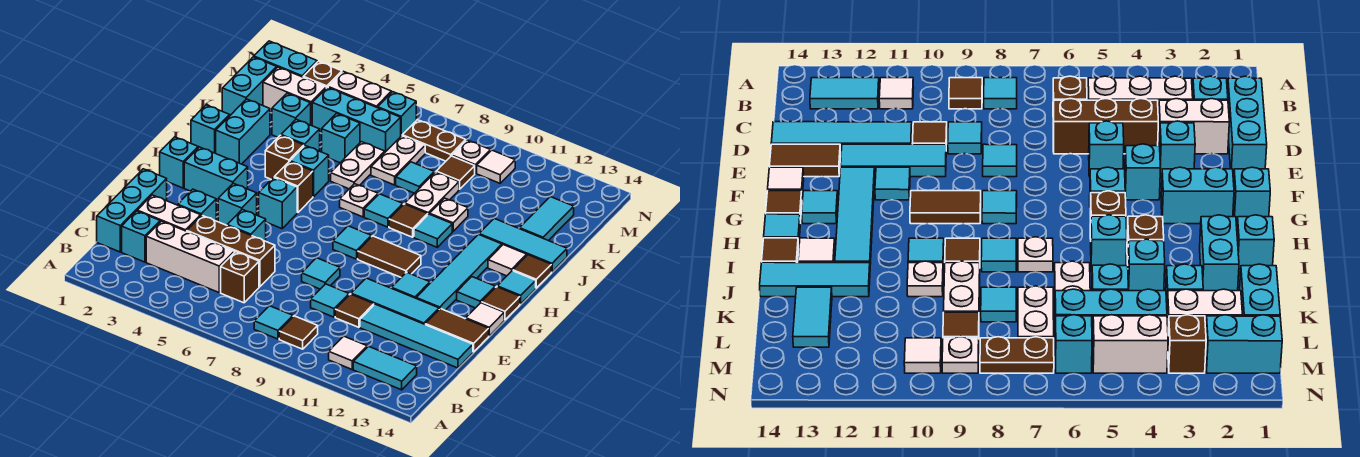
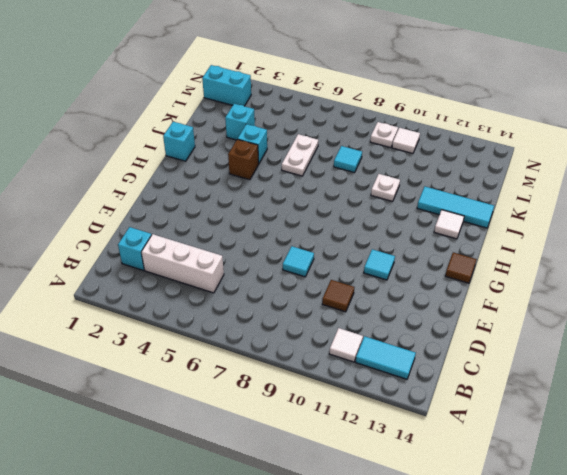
none -> cyan 1x1 tile [254,306,293,339]
none -> brown 1x1 tile [279,316,318,349]
none -> cyan 1x3 brick [97,169,167,252]
none -> brown 1x1 brick [221,252,259,303]

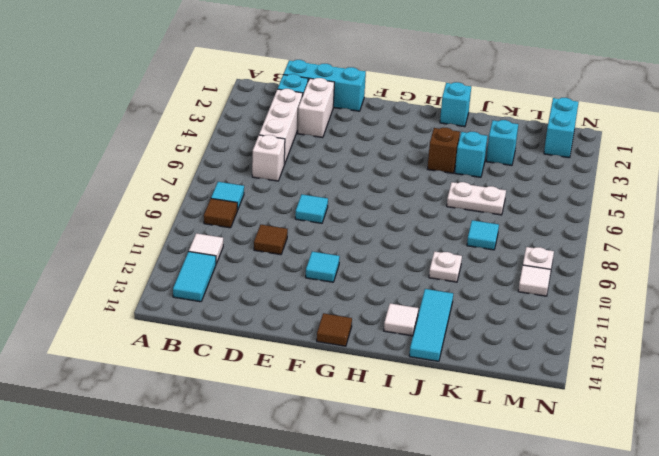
white 1x1 brick [252,135,285,181] -> brown 1x1 brick [221,252,259,303]
none -> brown 1x3 brick [187,215,275,287]
none -> cyan 1x1 tile [311,284,349,317]
none -> cyan 1x4 tile [360,304,473,368]
none -> cyan 1x1 brick [178,189,216,221]

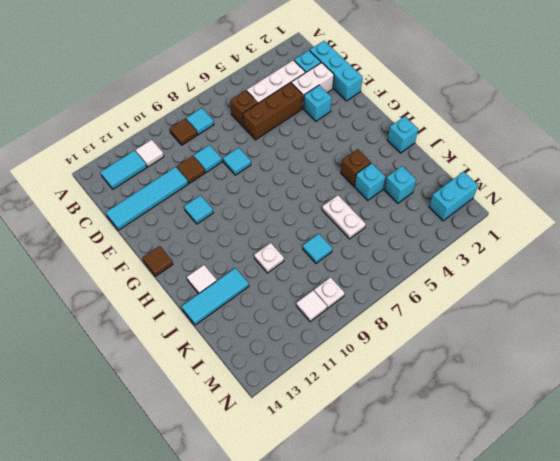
none -> cyan 1x1 brick [227,209,266,241]
none -> cyan 1x3 tile [351,278,439,324]
none -> brown 1x2 tile [425,309,489,352]
none -> cyan 1x1 brick [218,183,257,225]

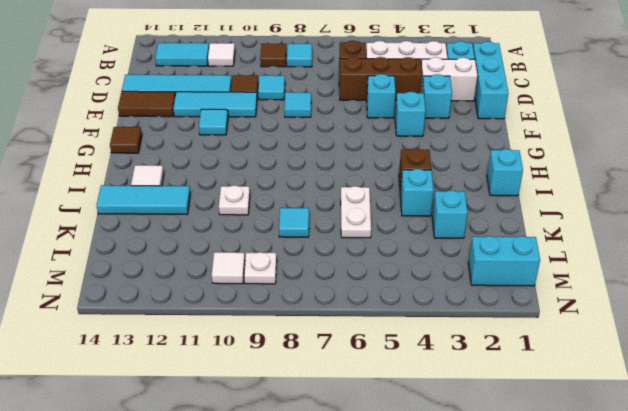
none -> cyan 1x4 tile [416,235,502,310]
none -> white 1x1 tile [466,303,504,336]
none -> cyan 1x1 brick [160,137,198,188]
none -> cyan 1x2 brick [184,147,248,202]

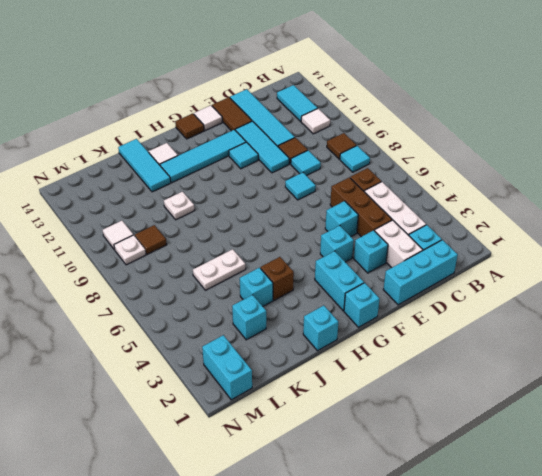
none -> cyan 1x1 brick [259,178,297,229]
none -> cyan 1x1 tile [333,226,371,259]
none -> brown 1x2 tile [358,236,421,277]
none -> cyan 1x1 tile [457,277,495,308]

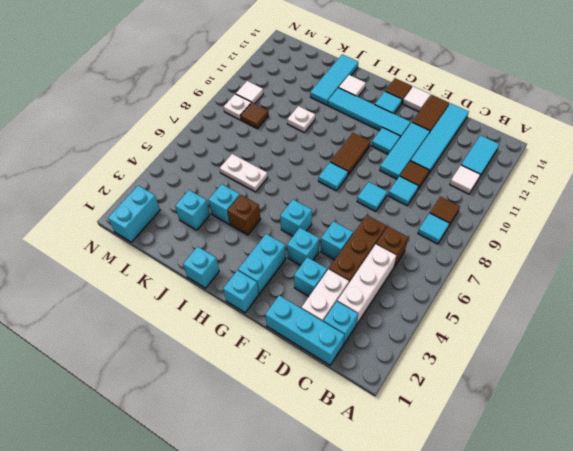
none -> brown 1x1 brick [274,162,313,213]
none -> cyan 1x1 tile [497,271,536,304]
none -> cyan 1x2 brick [216,99,270,164]
none -> cyan 1x1 brick [290,146,329,197]

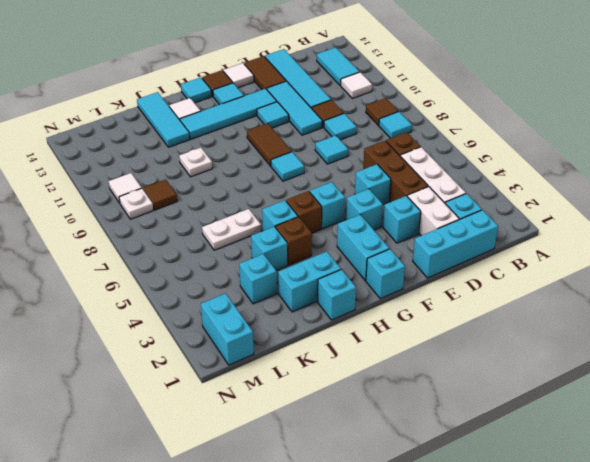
none -> white 1x1 plate [340,184,378,217]
none -> cyan 1x1 tile [364,194,403,227]
none -> brown 1x1 tile [389,204,428,237]
none -> cyan 1x1 tile [414,214,452,247]

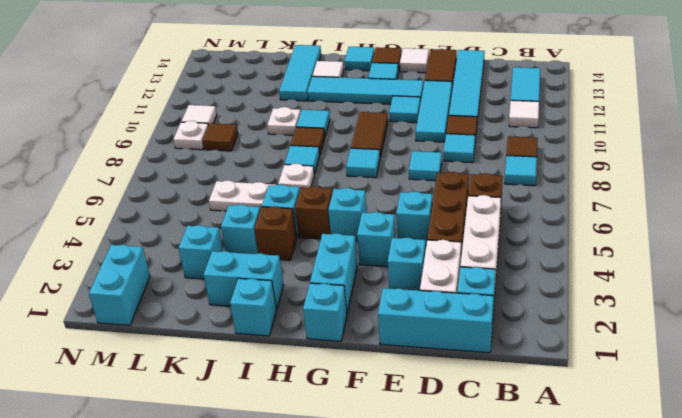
none -> brown 1x1 tile [513,255,551,288]
none -> white 1x2 plate [405,172,459,214]
none -> cyan 1x2 brick [222,57,277,115]
none -> cyan 1x1 brick [322,114,360,163]

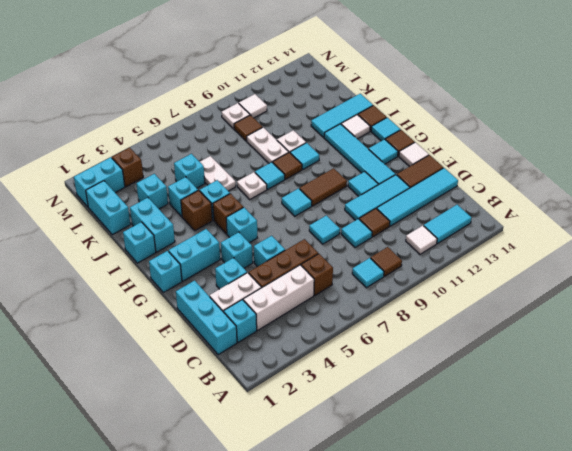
none -> white 1x2 plate [371,136,425,185]
none -> cyan 1x1 tile [396,162,434,193]
none -> cyan 1x2 tile [520,197,574,241]
none -> white 1x2 brick [263,67,326,126]

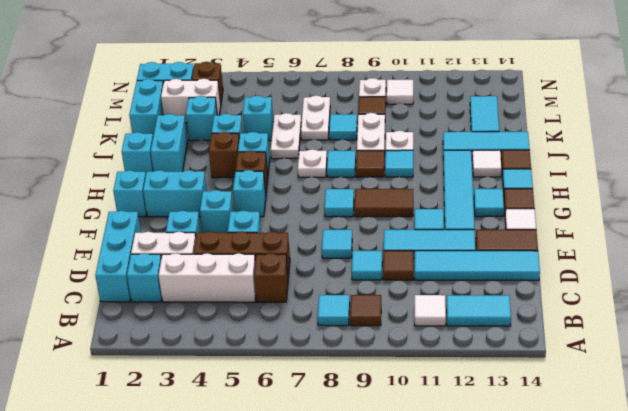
none -> cyan 1x3 brick [312,87,401,152]
none -> white 1x2 brick [328,71,391,108]
none -> cyan 1x1 brick [378,92,416,136]
none -> brown 1x2 plate [402,120,466,161]

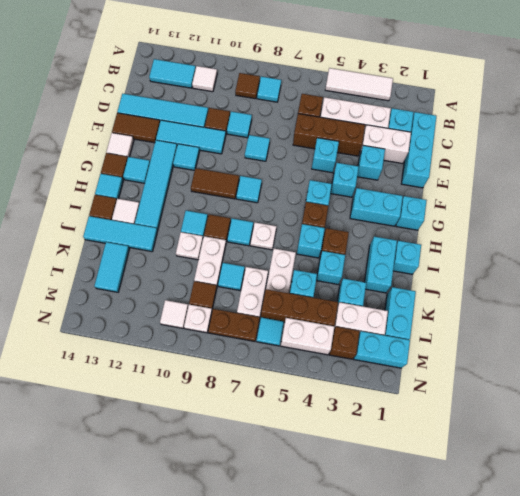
white 1x3 tile [325,68,393,101] -> none
brown 1x3 brick [261,289,338,326] -> cyan 1x3 brick [312,87,401,152]
cyan 1x1 tile [257,318,284,346] -> cyan 1x1 brick [378,92,416,136]

